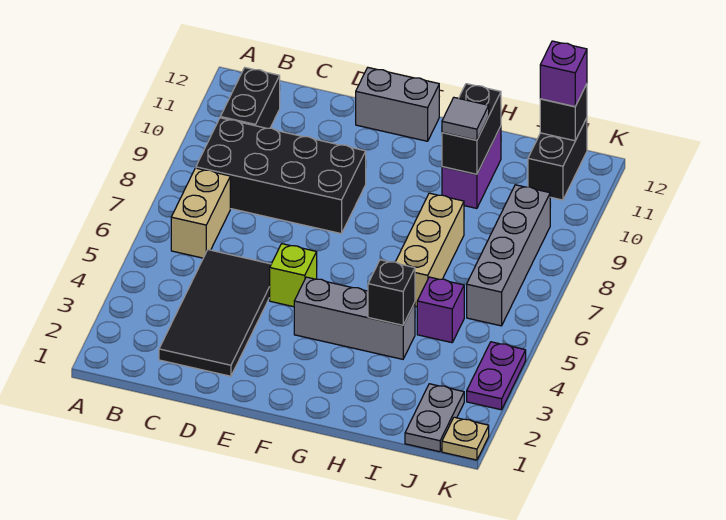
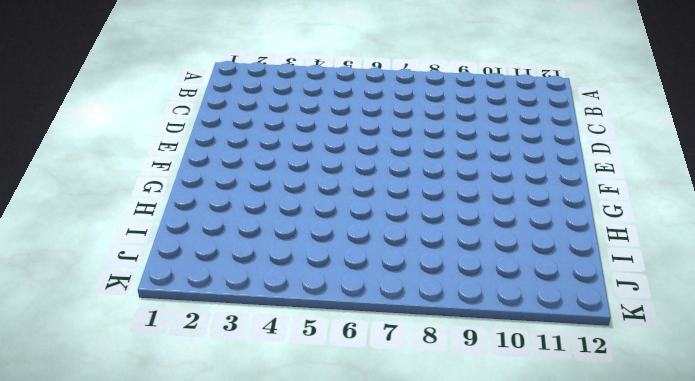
none -> tan 1x2 brick [171,168,230,258]
none -> black 2x4 brick [196,118,366,234]
none -> black 1x2 brick [220,68,280,128]

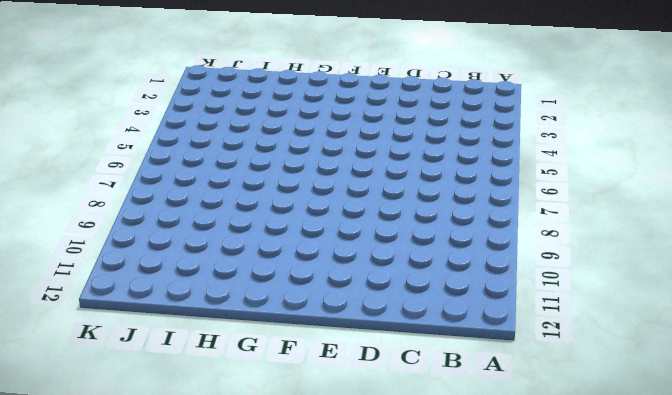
none -> tan 1x2 brick [171,168,230,258]
none -> black 2x4 brick [196,118,366,234]
none -> black 1x2 brick [220,68,280,128]

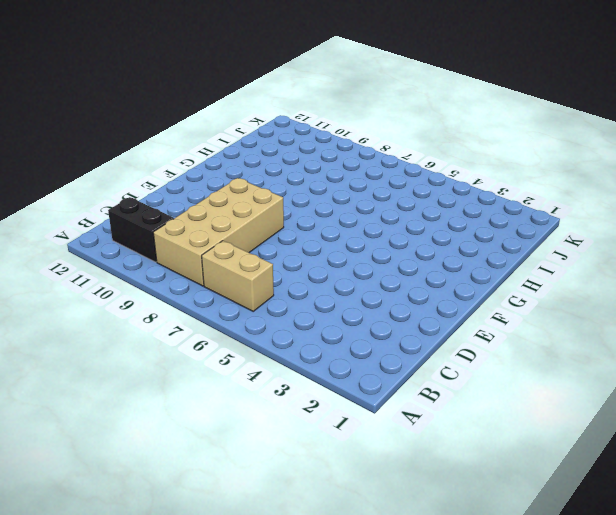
tan 2x4 brick [153,178,284,286] -> black 2x4 brick [196,118,366,234]
none -> black 2x4 tile [159,250,271,376]
none -> lime 1x1 brick [270,244,317,307]
none -> grey 1x2 brick [356,68,439,141]

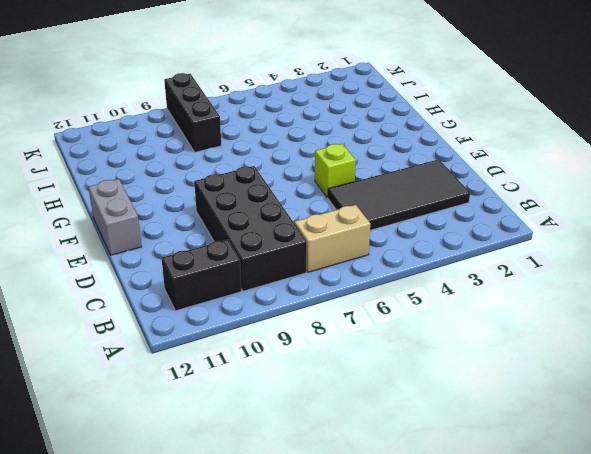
black 1x3 brick [164,73,221,152] -> grey 1x4 brick [467,185,550,326]
none -> grey 1x3 brick [294,277,415,359]
none -> tan 1x3 brick [395,193,464,307]
none -> purple 1x2 brick [442,126,501,208]

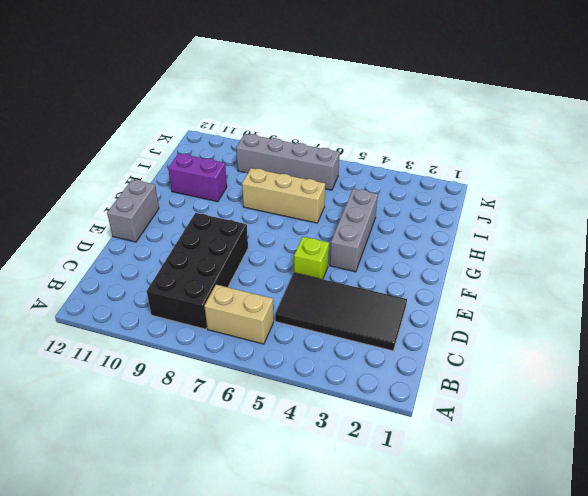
none -> black 1x2 brick [220,68,280,128]
none -> purple 1x1 brick [417,277,464,343]
none -> grey 1x2 plate [405,384,464,452]

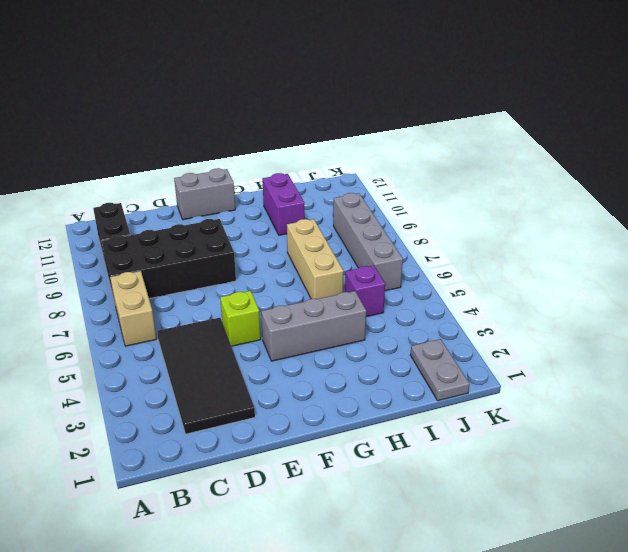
none -> black 1x2 brick [528,118,587,200]
none -> tan 1x1 plate [442,417,489,460]
none -> purple 1x2 plate [467,342,526,410]

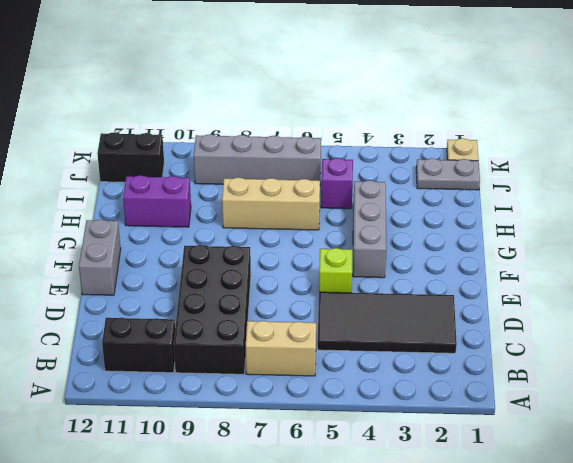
none -> purple 1x2 plate [467,342,526,410]
none -> black 1x1 brick [368,260,415,325]
none -> black 1x2 brick [442,84,501,174]

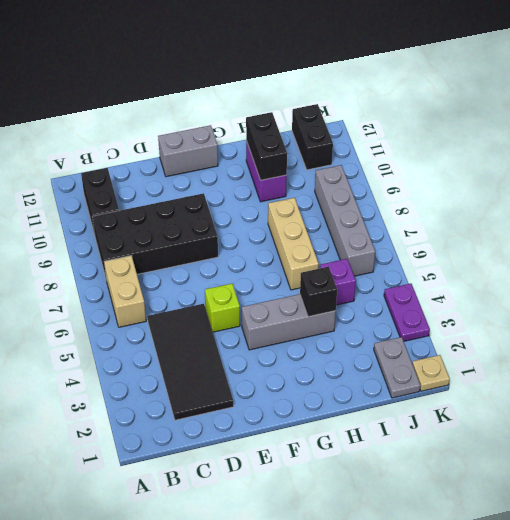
none -> black 1x1 brick [540,84,587,141]
none -> grey 1x1 tile [442,98,489,140]
none -> purple 1x1 brick [540,41,587,107]

